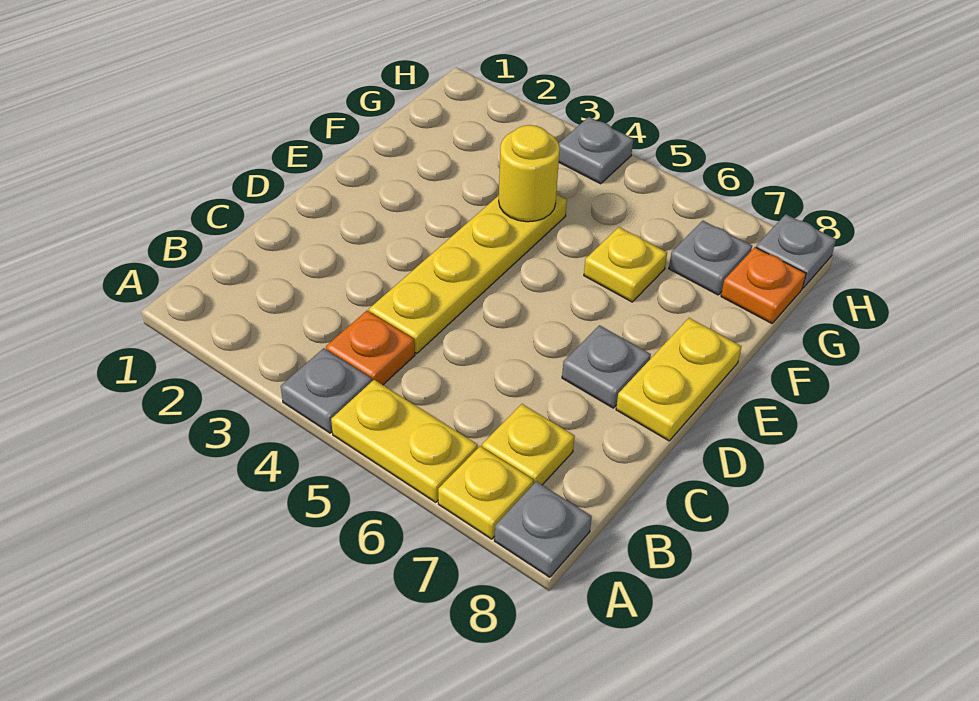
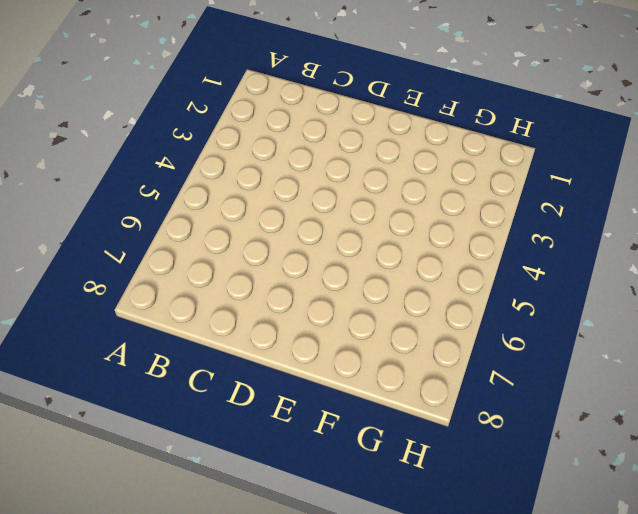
none -> grey 1x1 plate [281,348,372,433]
none -> yellow 1x2 plate [331,380,477,503]
none -> yellow 1x1 plate [438,446,533,539]

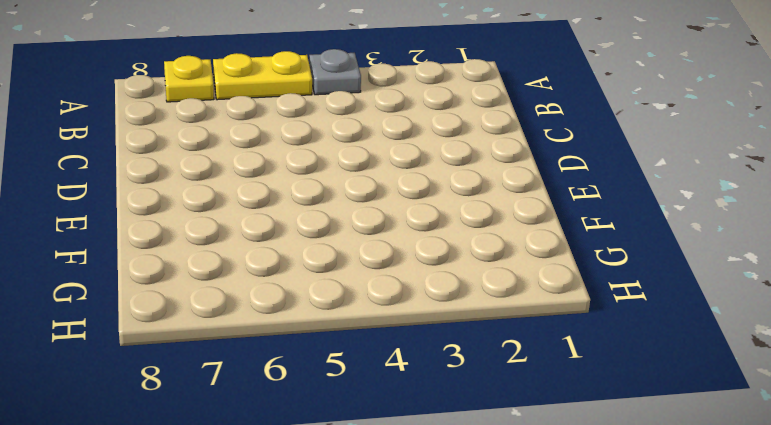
none -> grey 1x1 plate [494,481,592,577]
none -> orange 1x1 plate [326,311,415,385]
none -> yellow 1x1 plate [482,404,575,485]

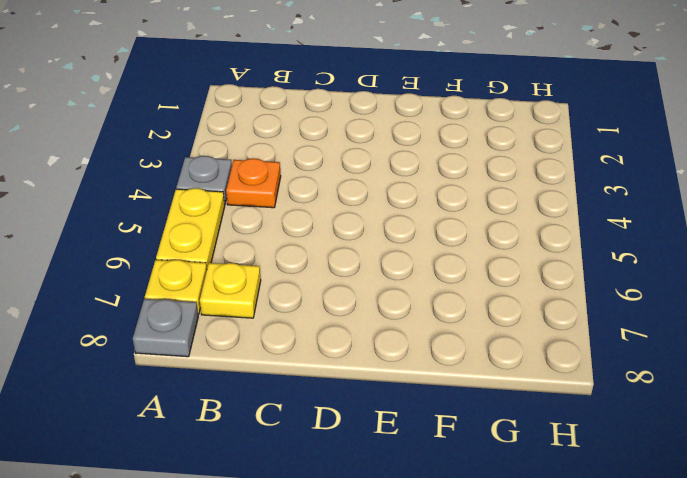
none -> yellow 1x4 plate [369,194,567,354]
none -> grey 1x1 plate [562,325,651,408]
none -> yellow 1x2 plate [616,318,742,441]

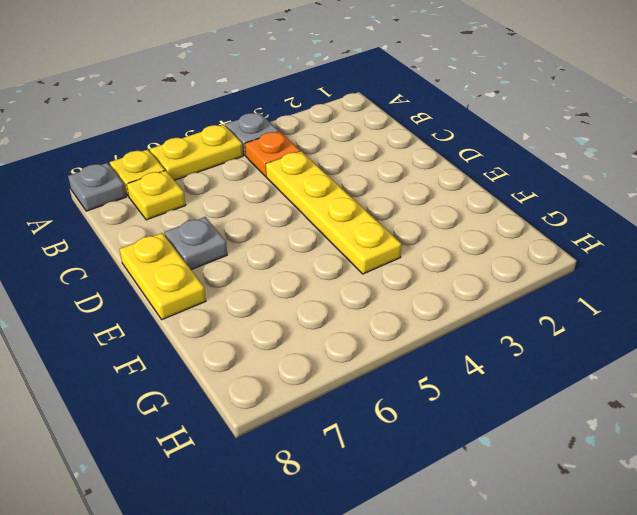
none -> yellow 1x1 plate [584,227,667,302]
none -> grey 1x1 plate [669,221,752,295]
none -> orange 1x1 plate [721,247,806,323]

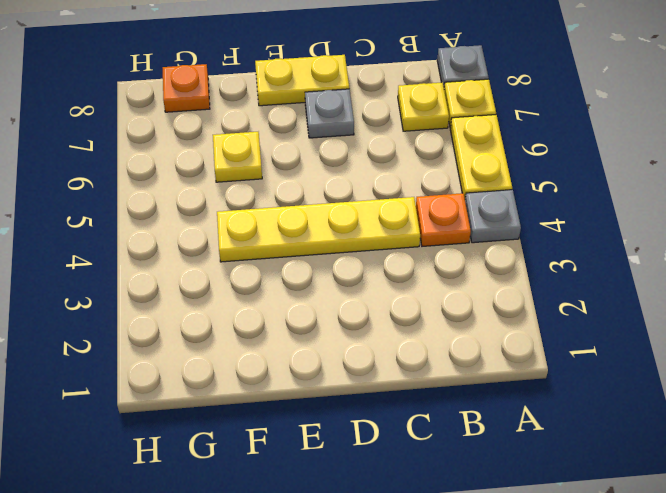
none -> grey 1x1 plate [669,221,752,295]
none -> grey 1x1 plate [558,117,633,184]
none -> grey 1x1 plate [756,214,836,288]

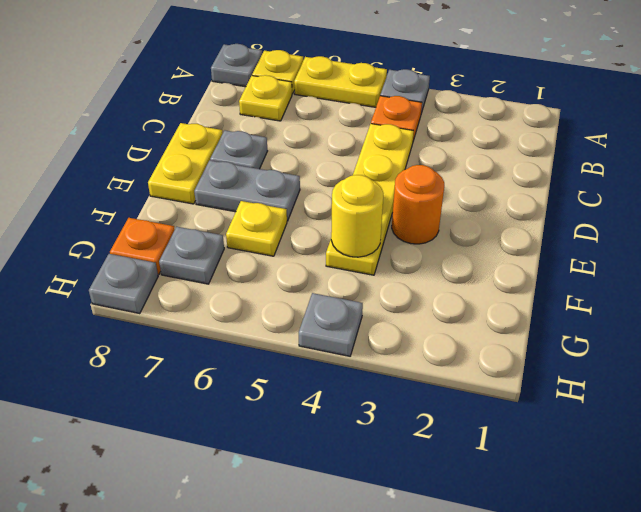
orange 1x1 round brick [392,165,444,244] -> none
grey 1x2 plate [194,160,300,221] -> none

